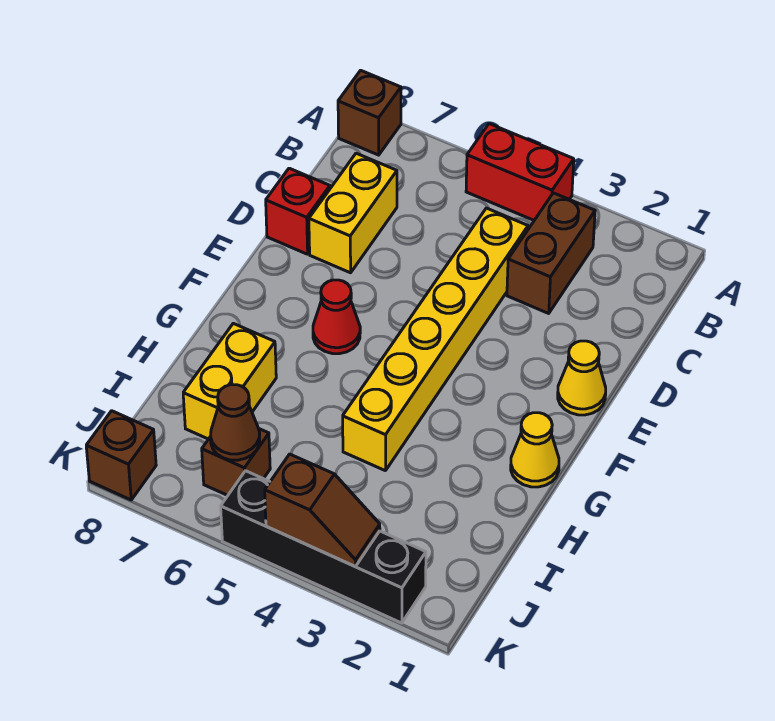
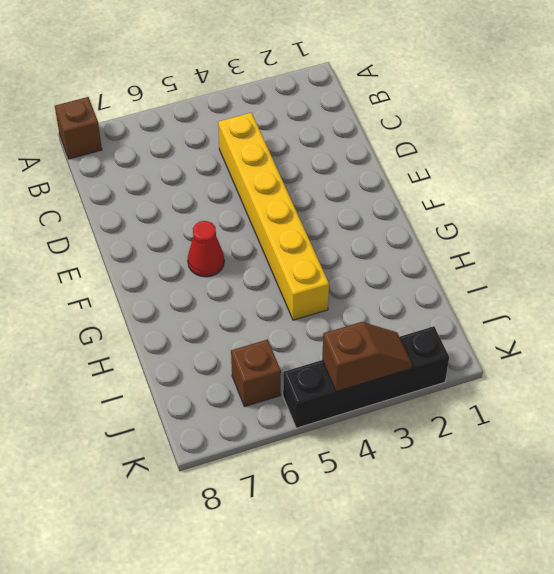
none -> red 1x2 brick [466,124,574,220]
none -> brown 1x2 brick [507,193,595,313]
none -> yellow 1x2 brick [309,153,397,273]

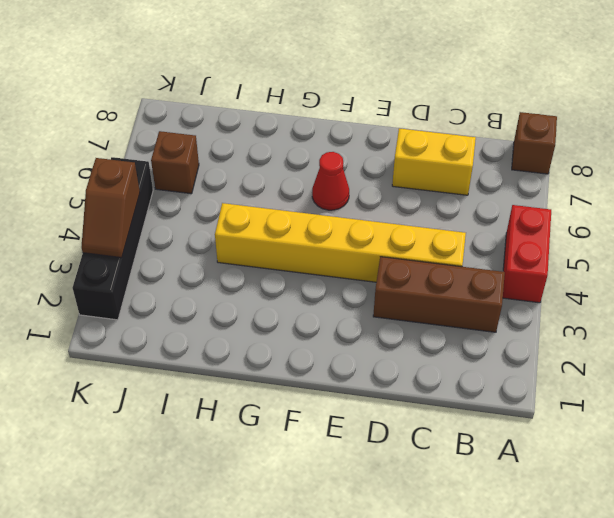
brown 1x3 brick [373,257,505,332] -> brown 1x2 brick [507,193,595,313]
none -> red 1x1 brick [266,168,330,254]
none -> yellow 1x1 cone [558,341,606,415]
none -> yellow 1x1 cone [511,413,559,487]

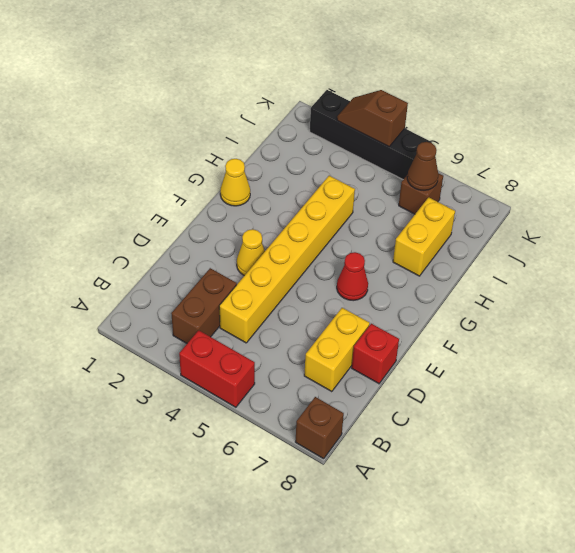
yellow 1x1 cone [237,229,265,276] -> yellow 1x1 cone moved to [558,341,606,415]
none -> brown 1x1 brick [86,411,156,500]

